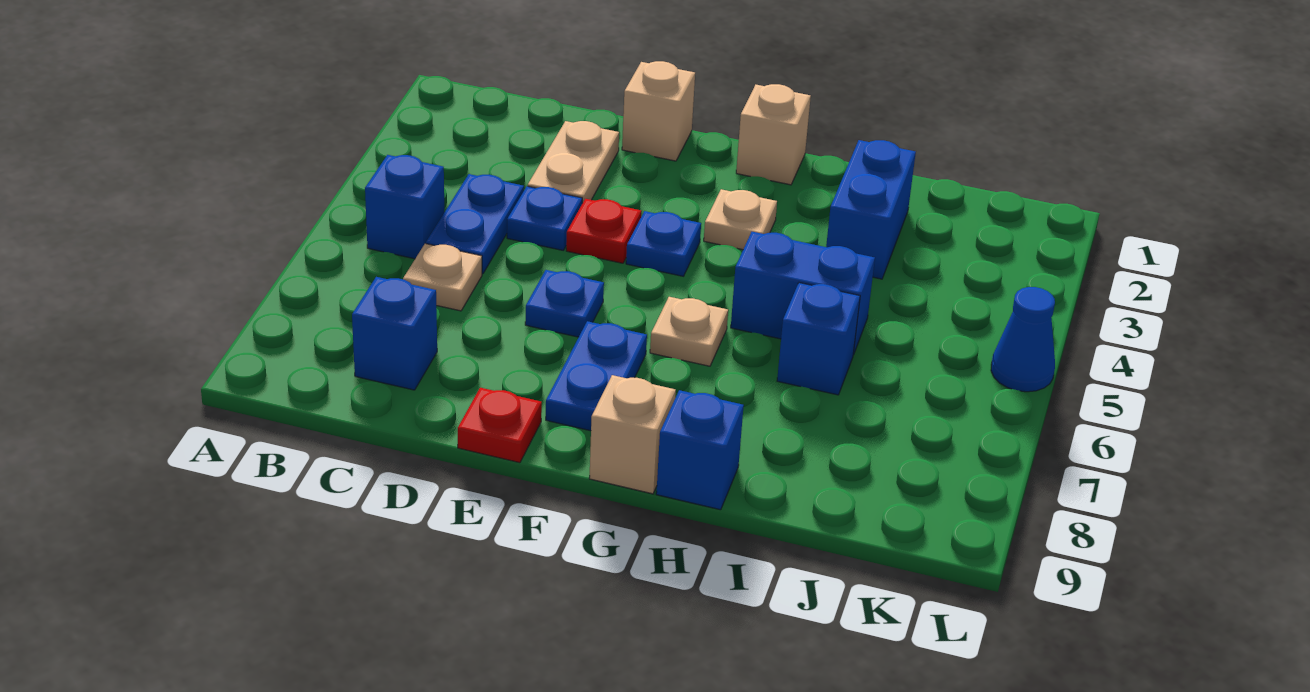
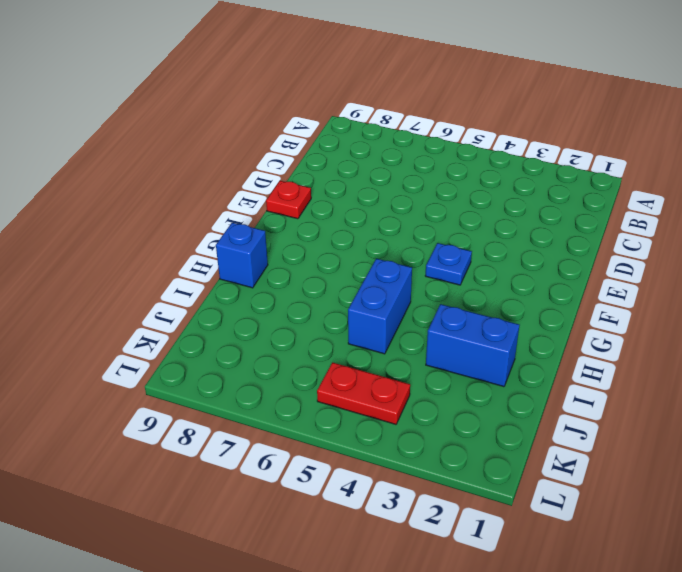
red 1x2 plate [317,363,410,424] -> none
none -> blue 1x1 brick [365,155,444,259]
none -> blue 1x2 plate [426,174,524,274]
none -> tan 1x1 plate [403,244,482,311]

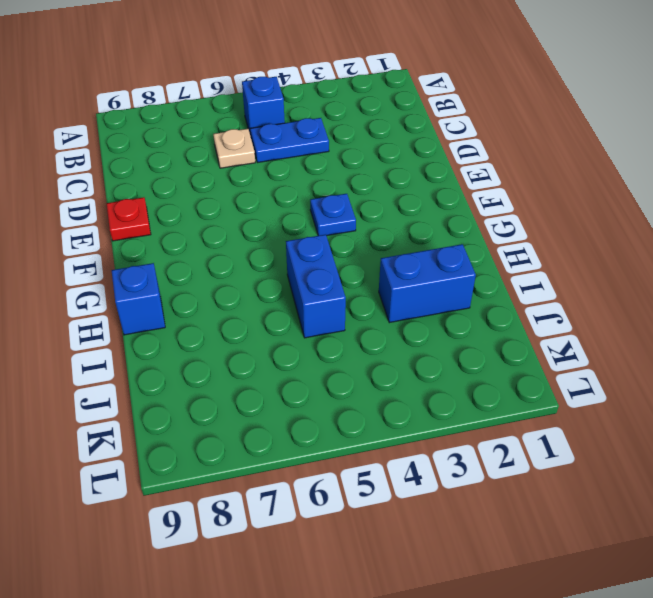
none -> blue 1x1 brick [352,277,437,390]
none -> tan 1x2 plate [528,121,619,203]
none -> blue 1x1 plate [507,186,582,250]

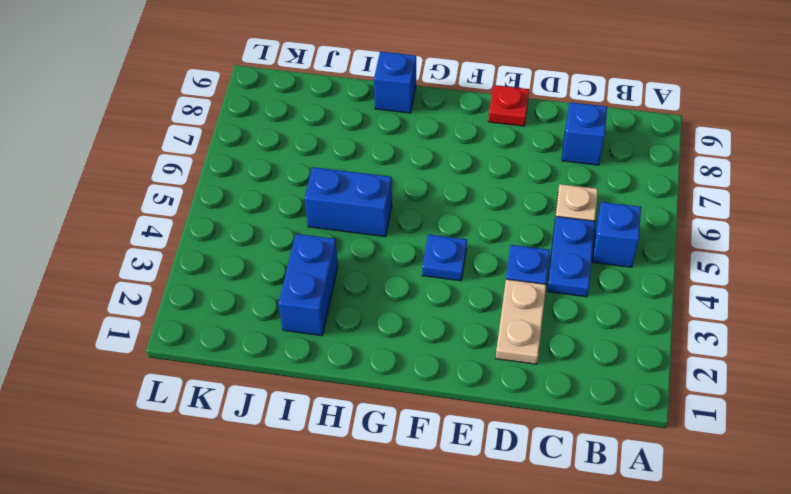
none -> tan 1x1 brick [622,61,695,161]
none -> red 1x1 plate [566,199,641,263]
none -> blue 1x1 plate [525,270,604,337]

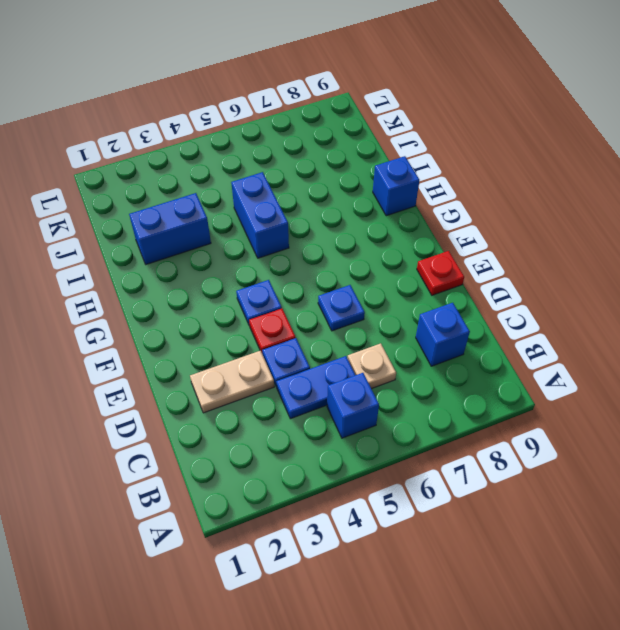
none -> tan 1x1 brick [622,61,695,161]
none -> blue 1x2 plate [546,321,647,431]
none -> tan 1x1 brick [736,84,811,185]

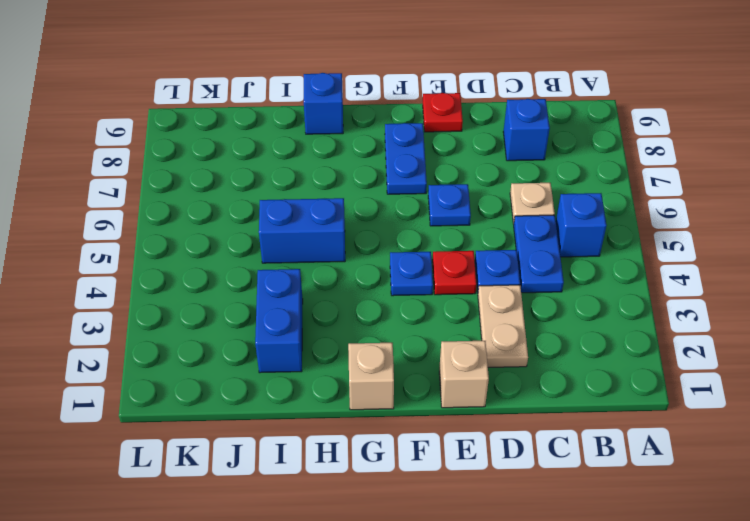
none -> tan 1x1 plate [704,189,777,250]
none -> tan 1x1 plate [650,297,728,366]
none -> tan 1x1 brick [589,375,676,494]

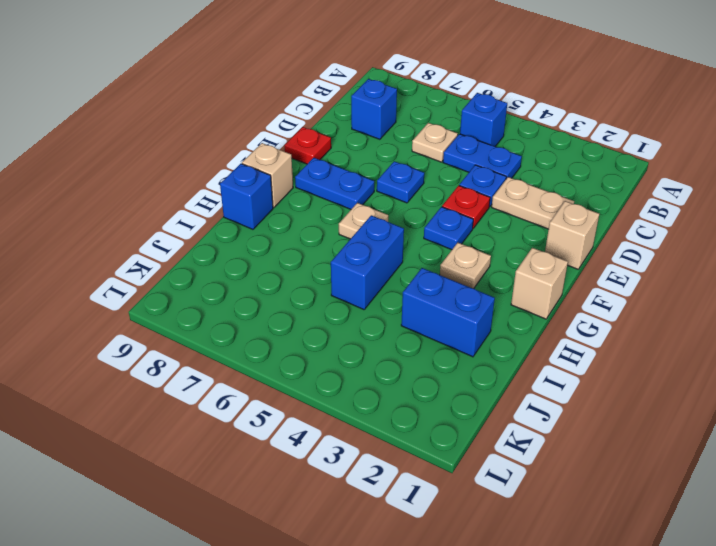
none -> blue 1x1 brick [777,283,860,395]
none -> blue 1x1 cone [991,287,1055,392]

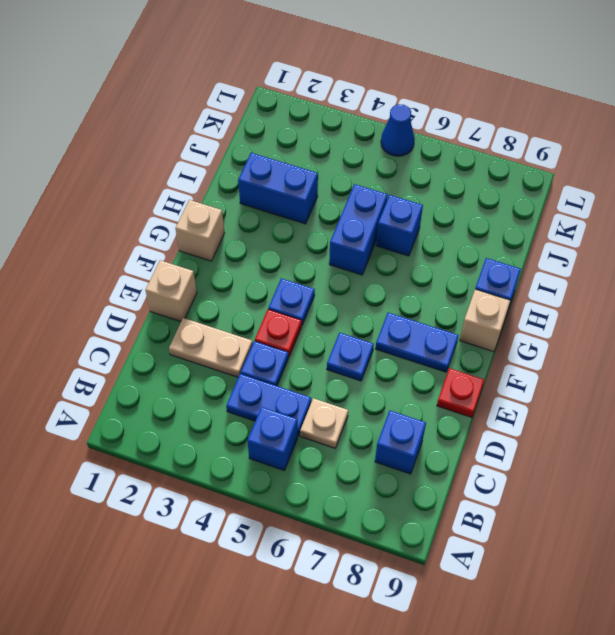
none -> tan 1x1 plate [704,189,777,250]
none -> tan 1x1 plate [650,297,728,366]

